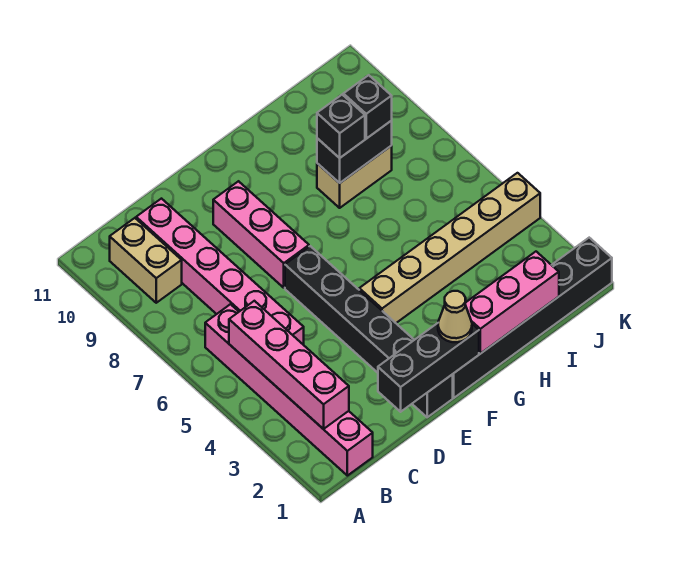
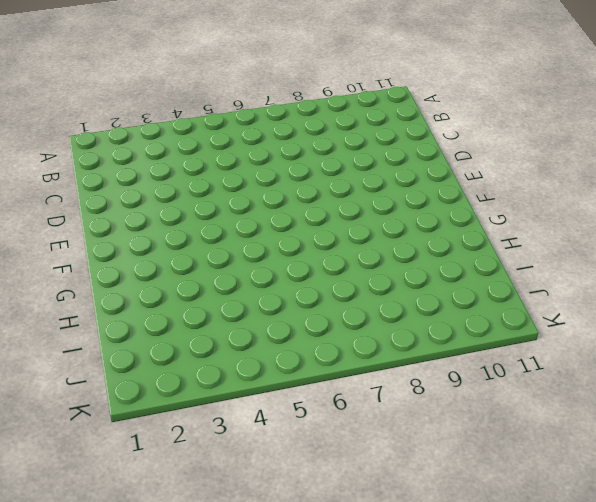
none -> pink 1x6 brick [205,304,373,476]
none -> tan 1x2 brick [110,218,182,303]
none -> pink 1x6 brick [136,199,304,345]

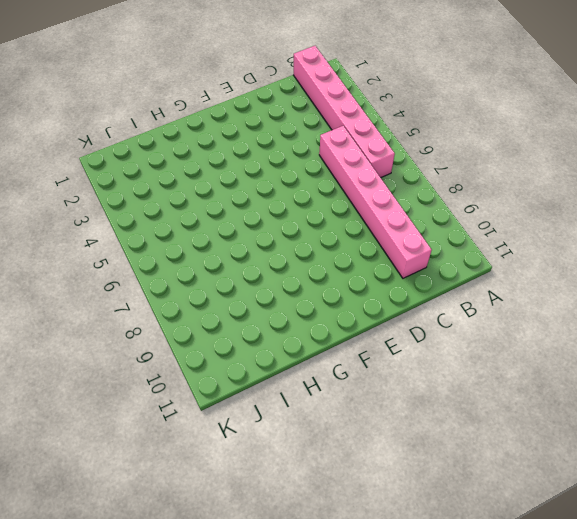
none -> tan 1x2 brick [110,218,182,303]
none -> black 1x6 brick [285,246,453,417]
none -> pink 1x3 brick [213,181,309,288]

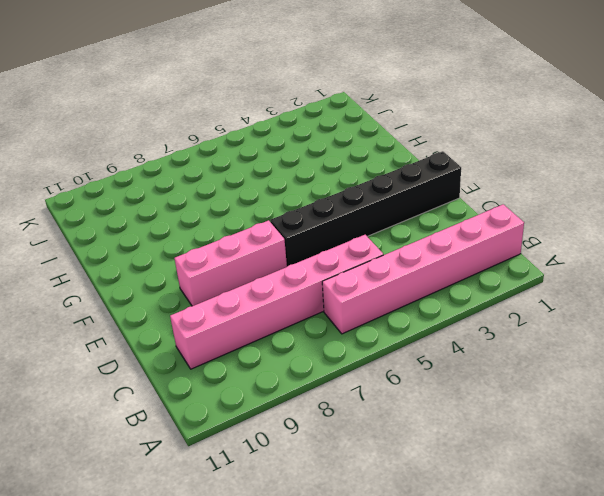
none -> tan 1x2 brick [110,218,182,303]
none -> black 1x6 brick [452,238,612,398]
none -> tan 1x6 brick [359,173,540,323]

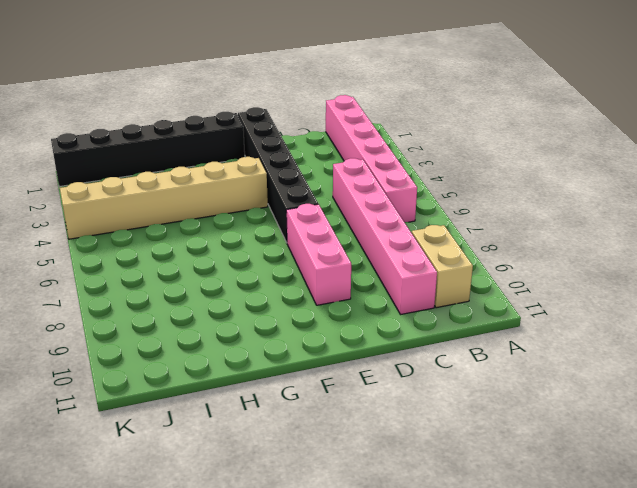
none -> tan 1x2 brick [317,146,392,208]
none -> pink 1x4 brick [229,301,349,429]
none -> black 1x3 brick [378,323,479,412]

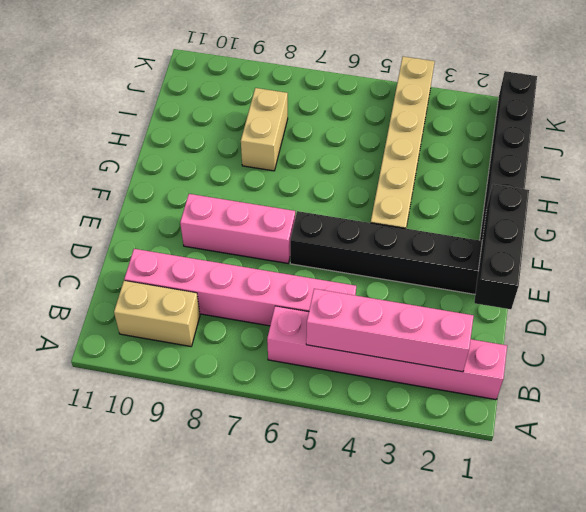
none -> pink 1x3 brick [465,252,559,354]
none -> black 1x2 brick [317,121,392,183]
none -> tan 1x1 cone [438,291,472,342]

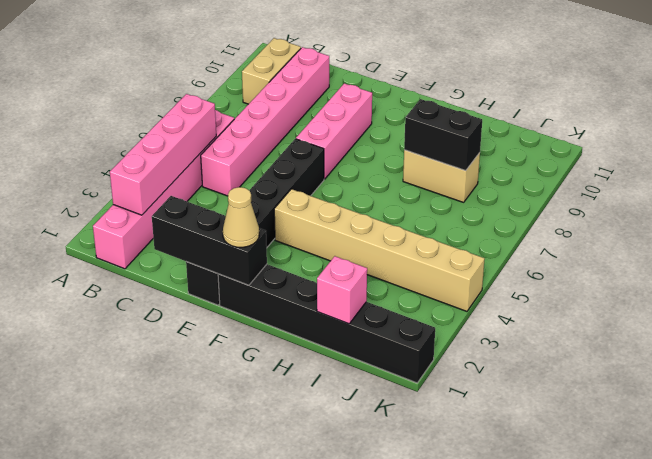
pink 1x1 brick [317,256,367,324] -> pink 1x3 brick [465,252,559,354]
none -> black 1x1 brick [317,95,365,158]
none -> black 1x1 brick [343,75,392,139]

